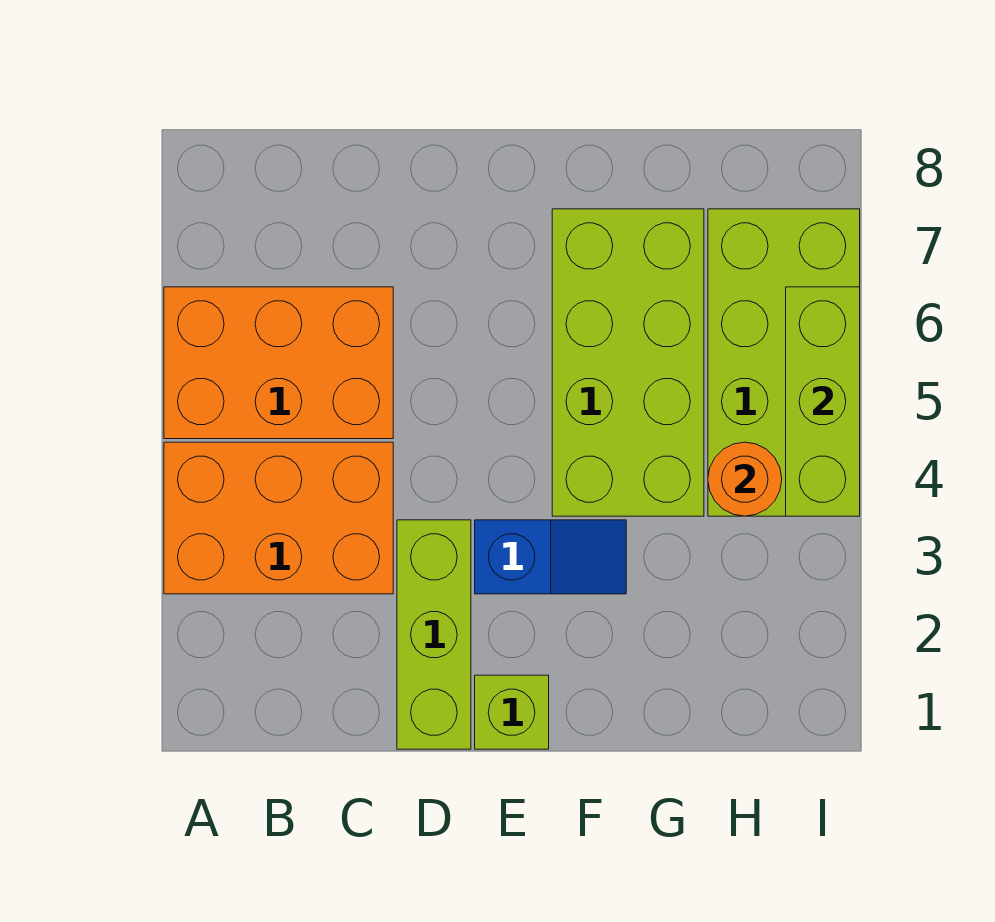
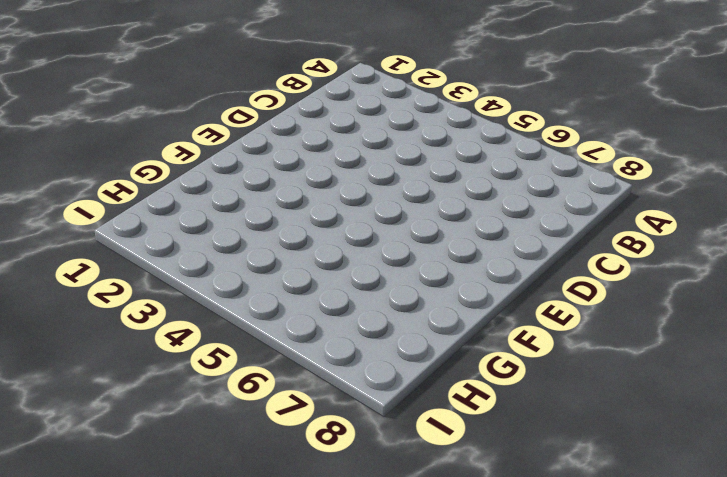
none -> orange 2x3 brick [164,442,393,594]
none -> orange 2x3 brick [164,287,393,439]

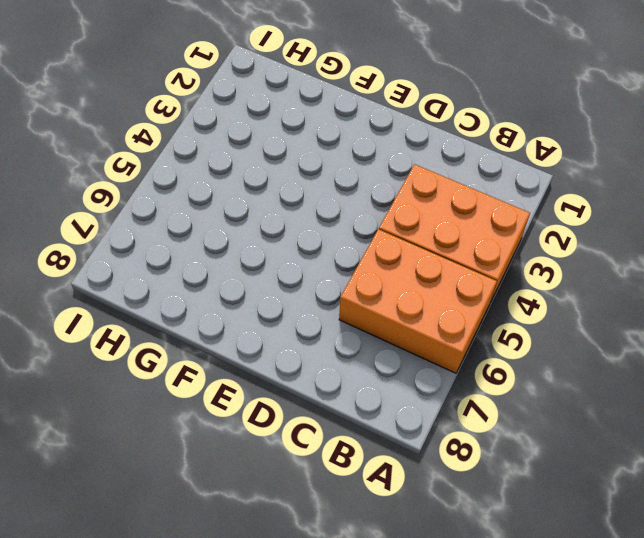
none -> lime 1x3 brick [397,520,471,749]
none -> lime 1x1 brick [475,675,549,749]

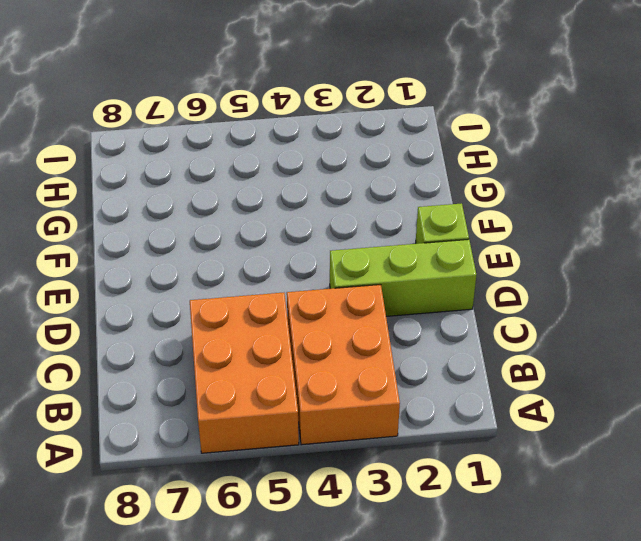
none -> blue 1x2 slope [475,520,626,594]
none -> lime 2x4 brick [552,209,704,516]

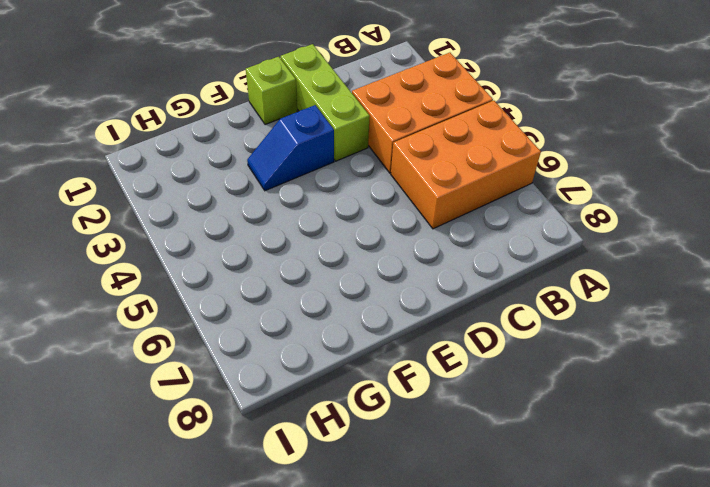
none -> lime 2x4 brick [552,209,704,516]
none -> lime 2x4 brick [708,209,860,516]

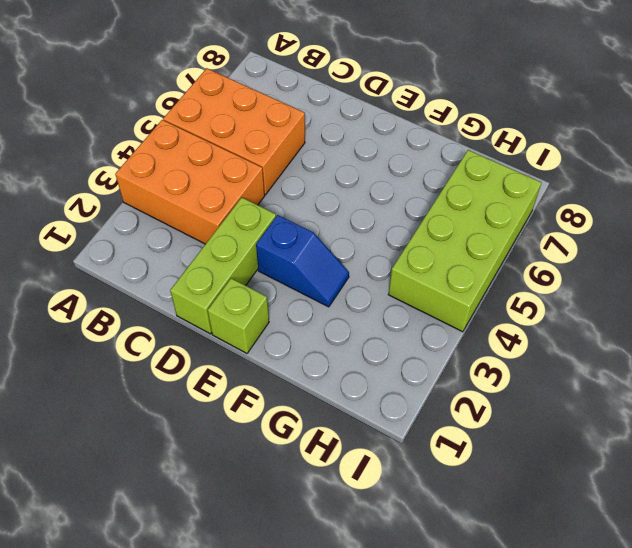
none -> lime 2x4 brick [552,209,704,516]
none -> orange 1x1 round brick [708,442,782,516]

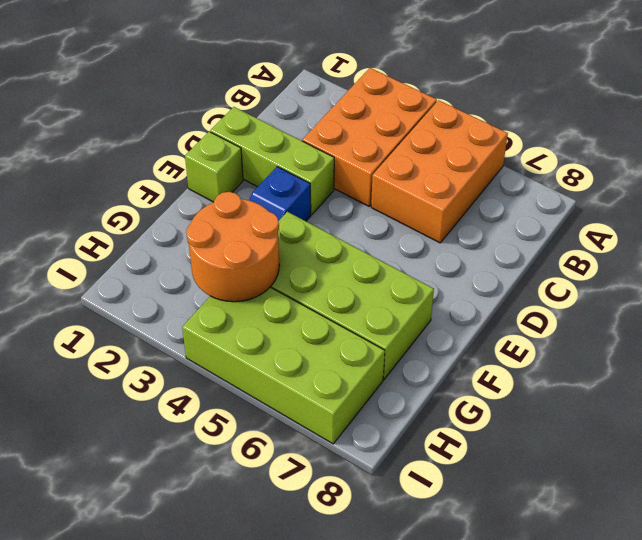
orange 2x2 round brick [186,192,279,302] -> orange 1x1 round brick [708,442,782,516]
none -> lime 1x3 brick [786,287,860,516]

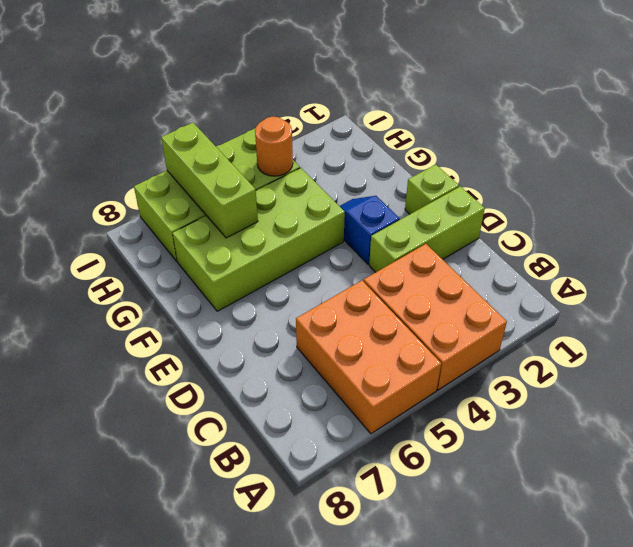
lime 1x3 brick [161,123,258,238] -> lime 1x3 brick turned to [786,287,860,516]

